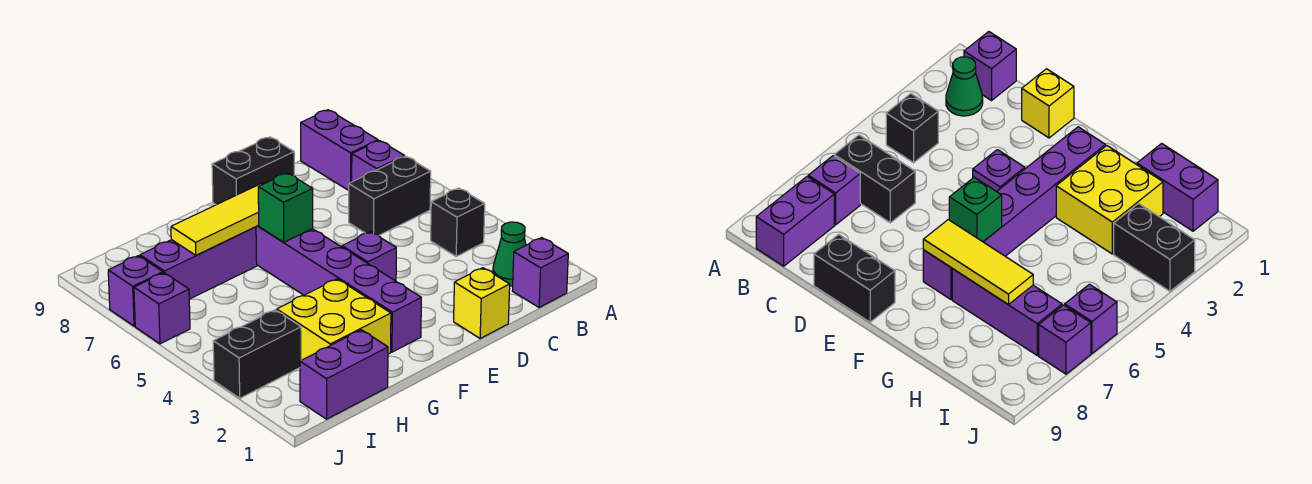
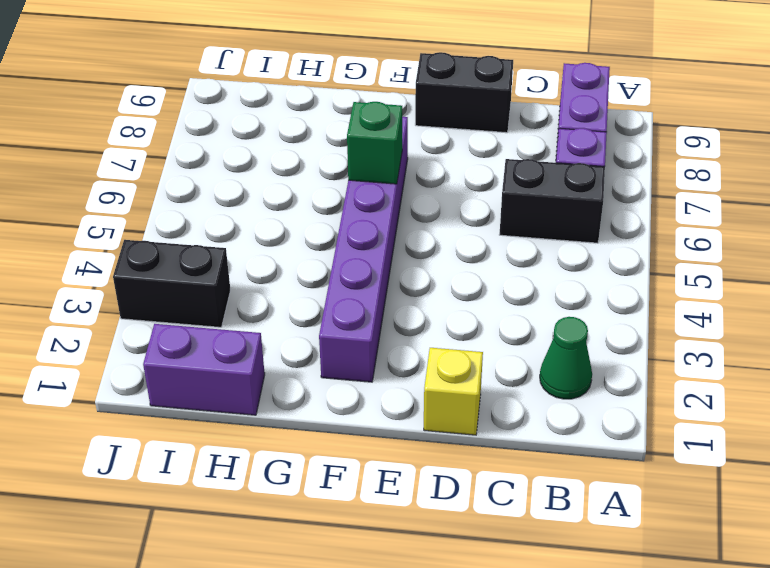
none -> purple 1x1 brick [512,238,568,308]
none -> black 1x1 brick [431,188,485,256]
none -> purple 1x1 brick [342,232,396,281]

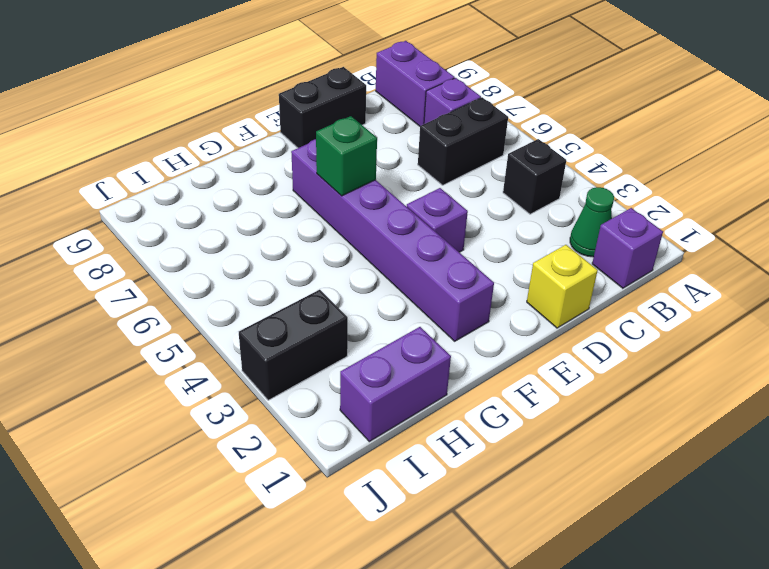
none -> yellow 2x2 brick [277,279,391,360]
none -> purple 1x3 brick [140,227,257,299]
none -> purple 1x1 brick [134,273,190,344]

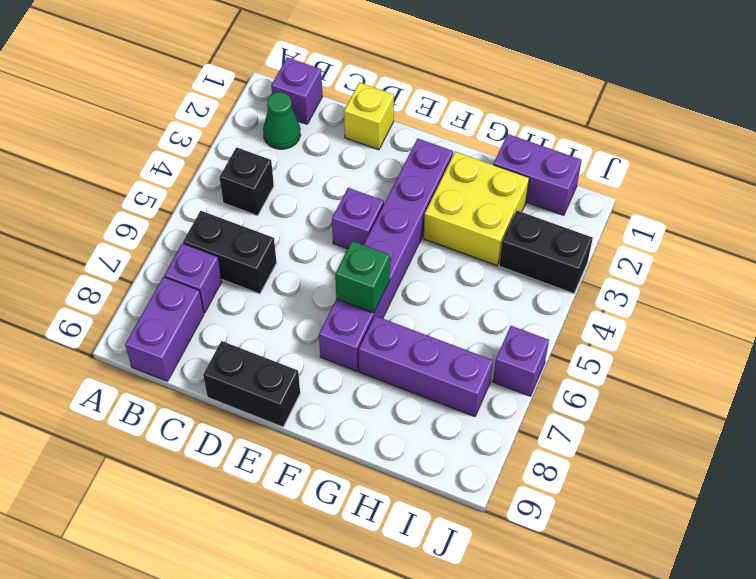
none -> purple 1x1 brick [108,256,163,326]
none -> yellow 1x3 tile [171,184,263,255]

